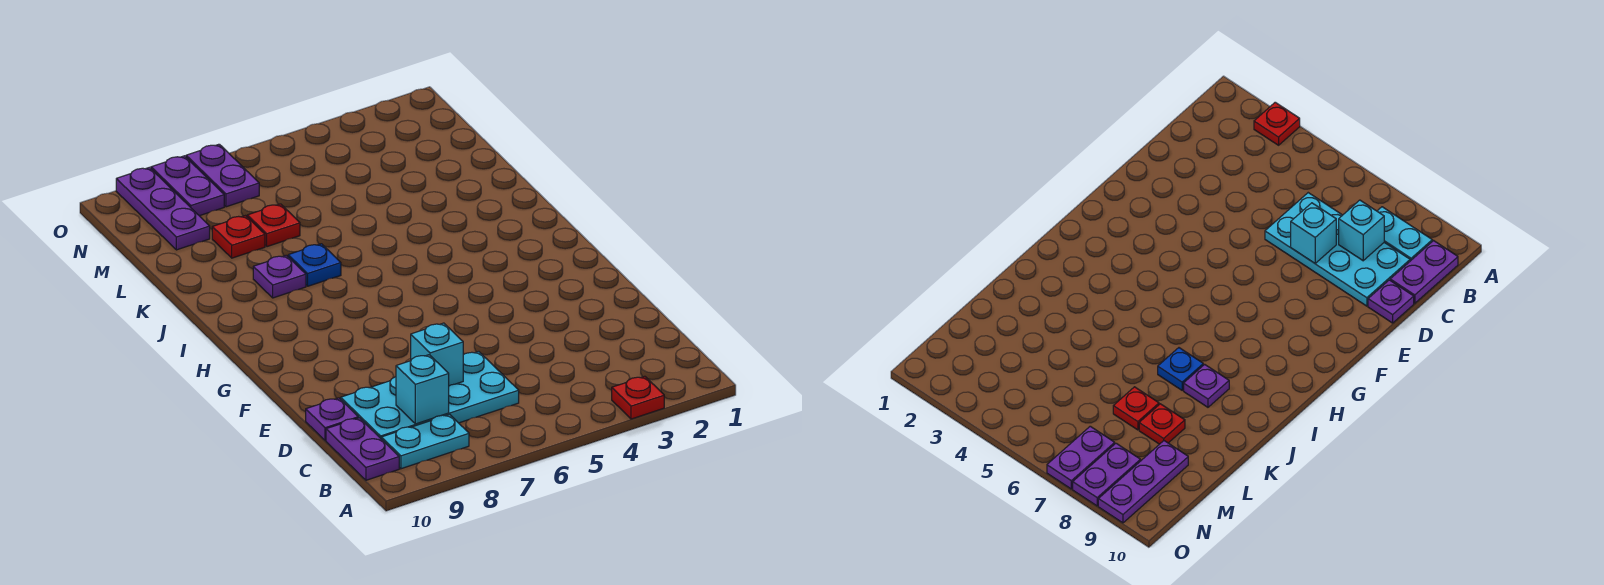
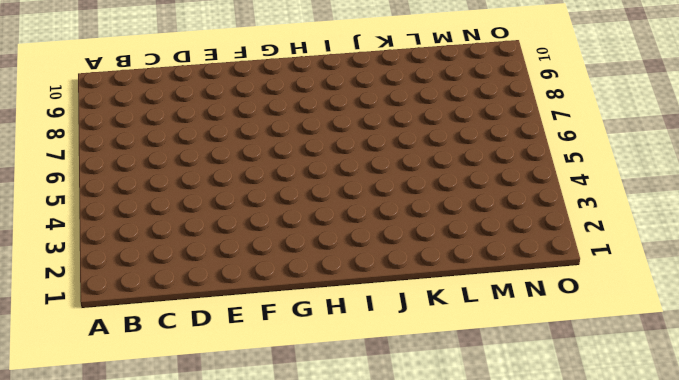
none -> red 1x1 plate [612,376,664,419]
none -> cyan 1x2 plate [381,414,469,469]
none -> purple 1x2 plate [326,418,399,480]

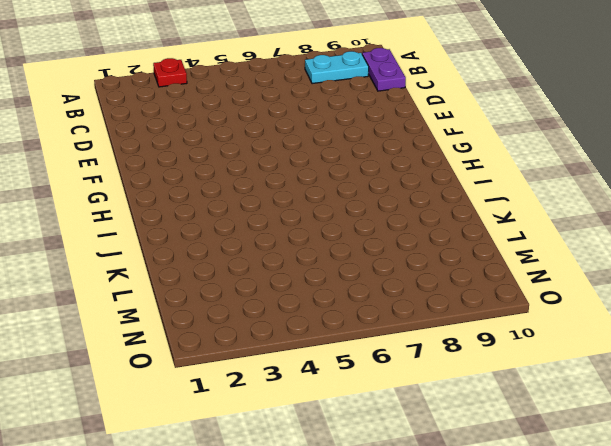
none -> cyan 2x4 plate [341,352,519,438]
none -> purple 1x1 plate [306,398,358,441]
none -> blue 1x1 plate [288,244,341,286]

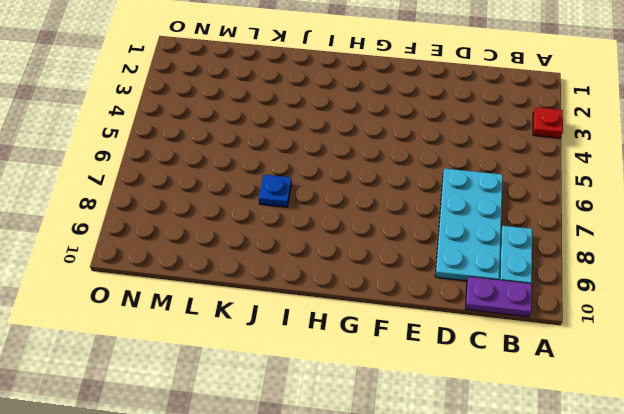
none -> purple 1x1 plate [306,398,358,441]
none -> purple 1x1 plate [253,255,306,298]
none -> red 1x1 plate [247,204,300,247]

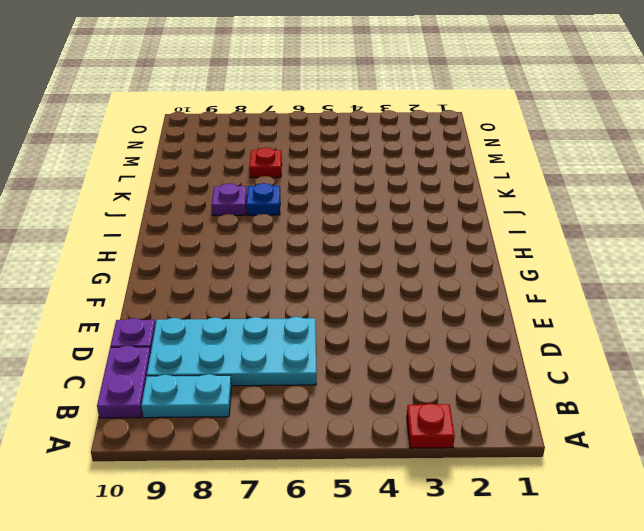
none -> red 1x1 plate [212,216,265,258]
none -> purple 1x3 plate [116,167,210,250]
none -> purple 1x2 plate [186,144,259,207]

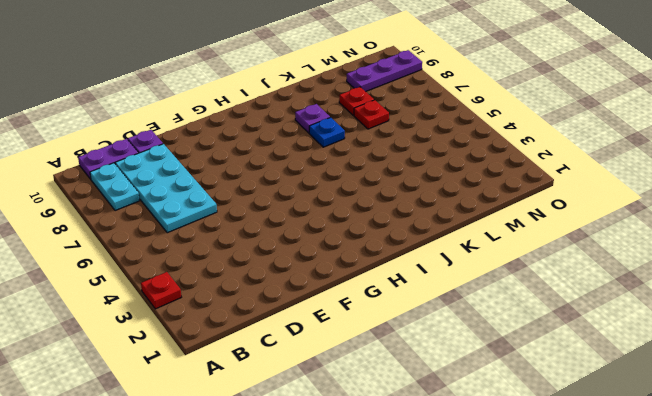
none -> purple 1x2 plate [186,144,259,207]
none -> purple 1x2 plate [151,156,224,216]
none -> cyan 1x1 brick [396,355,449,424]

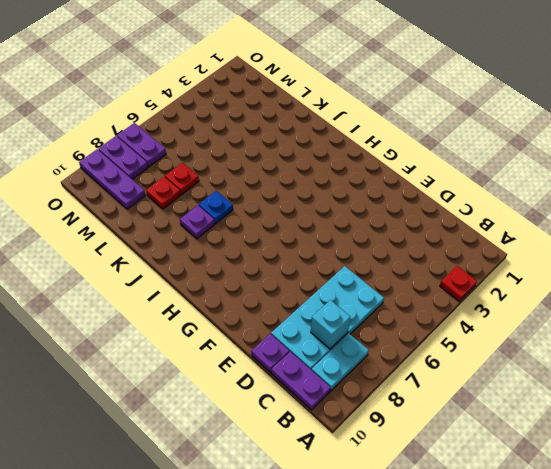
none -> cyan 1x1 brick [411,323,463,386]

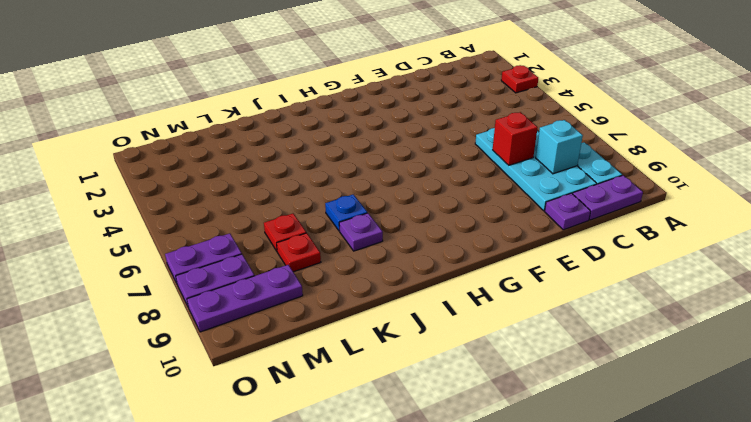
red 1x1 brick [493,112,538,165] -> cyan 1x1 brick [411,323,463,386]

